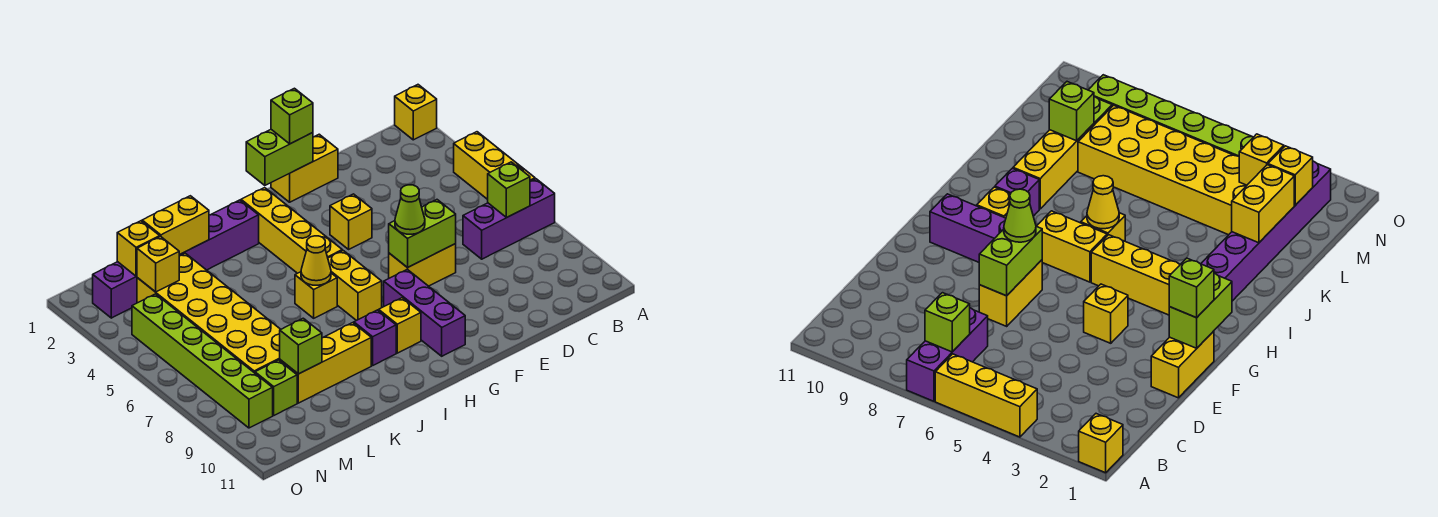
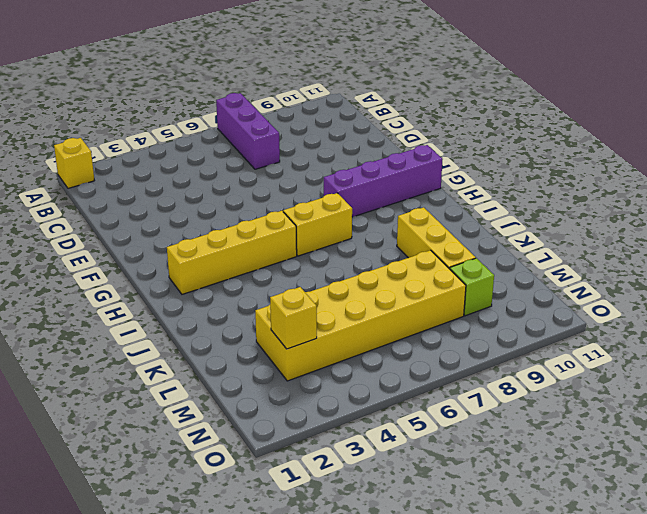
purple 1x4 brick [324,145,443,217] -> purple 1x3 brick [384,269,465,356]
none -> yellow 1x3 brick [454,132,535,199]
none -> yellow 1x2 brick [271,134,338,202]
none -> yellow 1x2 brick [389,244,456,286]

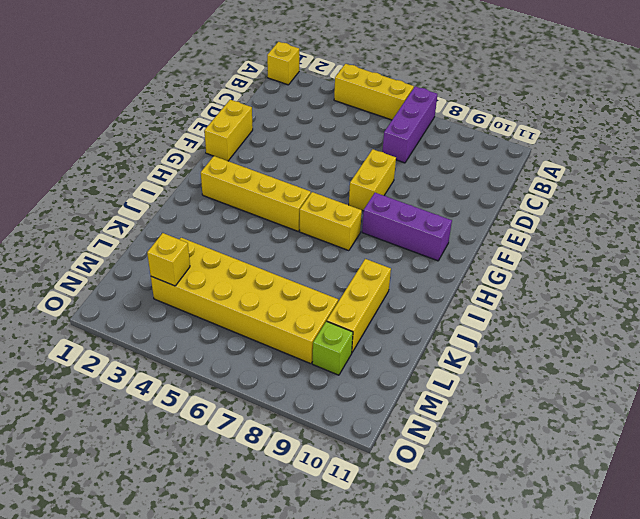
none -> yellow 1x1 brick [330,194,372,249]
none -> yellow 1x1 brick [379,298,421,353]
none -> purple 1x6 brick [93,200,259,318]

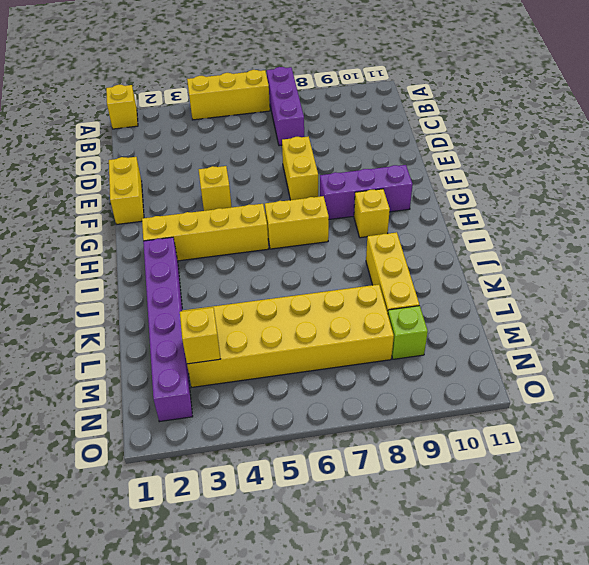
none -> yellow 1x1 brick [295,272,337,318]
none -> purple 1x1 brick [354,310,396,365]
none -> lime 1x6 brick [132,294,273,428]

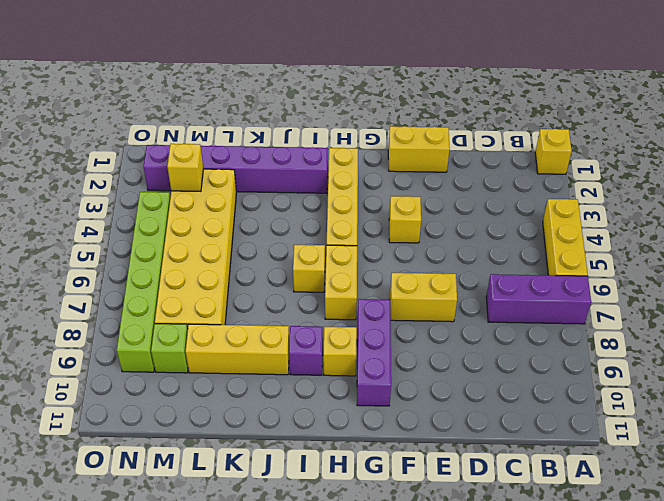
none -> lime 1x1 brick [488,162,530,217]
none -> lime 1x2 brick [389,200,456,268]
none -> lime 1x2 brick [246,130,313,185]

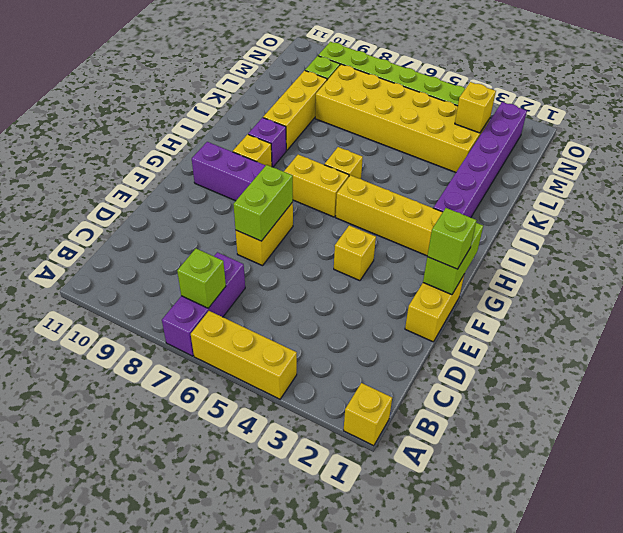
none -> yellow 1x1 cone [301,236,331,285]
none -> yellow 1x2 brick [142,196,209,255]
none -> lime 1x1 brick [280,318,322,374]

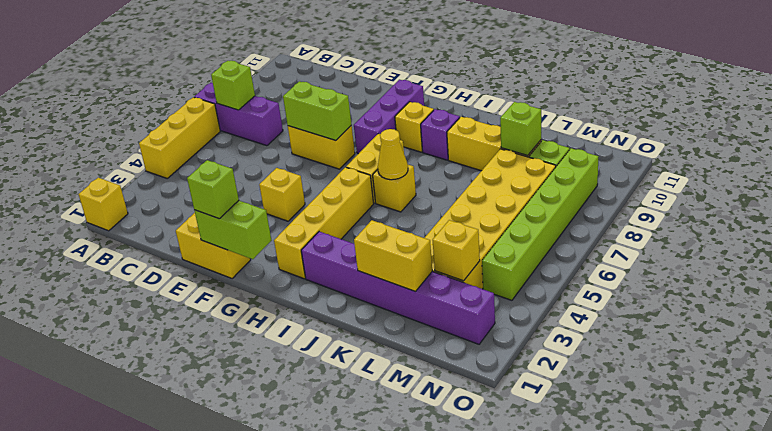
none -> yellow 1x1 brick [117,221,160,276]
none -> lime 1x1 cone [395,185,425,234]

